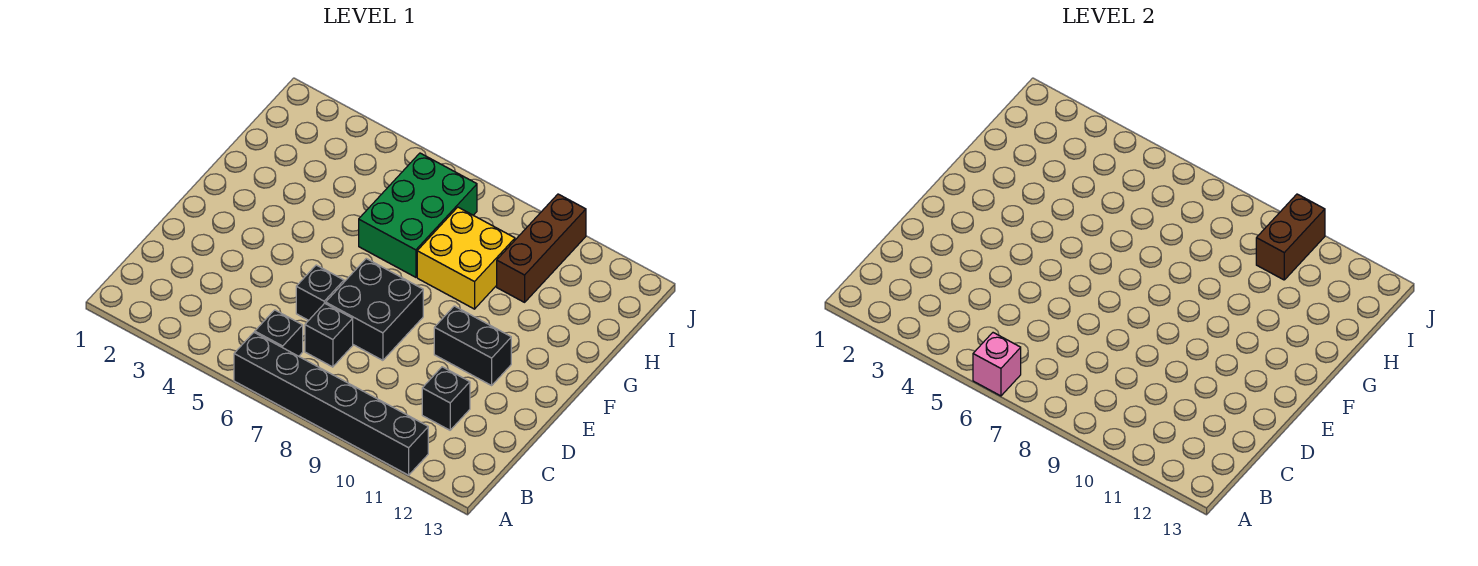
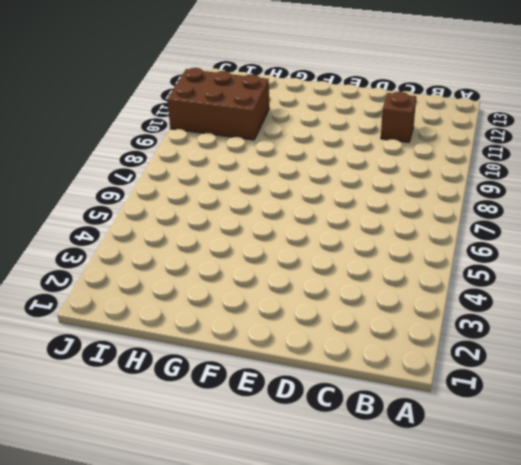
brown 1x1 brick [381,92,416,142] -> black 1x1 brick [422,367,470,430]
brown 2x3 brick [167,68,269,140] -> brown 1x3 brick [497,194,586,302]
none -> black 1x6 brick [234,332,428,475]
none -> black 1x1 brick [255,310,303,356]
none -> black 1x1 brick [305,303,353,367]

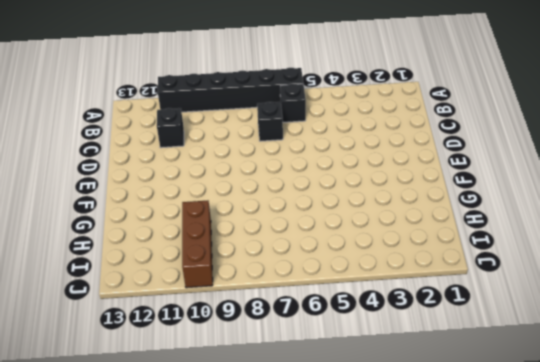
none -> black 1x1 brick [296,265,344,320]
none -> black 2x2 brick [326,259,423,360]
none -> black 1x2 brick [434,306,511,385]

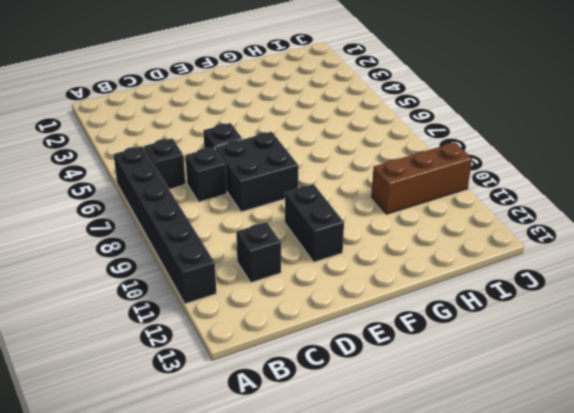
none -> green 2x3 brick [359,153,477,277]
none -> yellow 2x2 brick [417,207,515,309]
none -> pink 1x1 brick [973,333,1021,396]

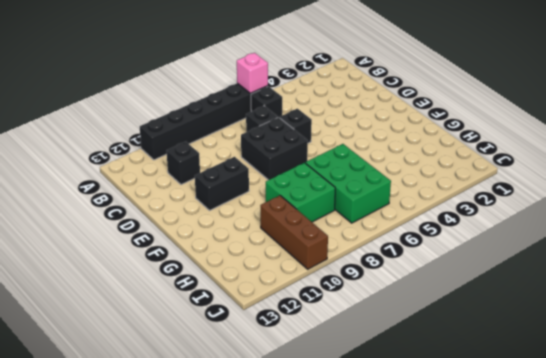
green 2x2 brick [266,163,335,222] -> yellow 2x2 brick [417,207,515,309]
none -> brown 1x2 brick [1256,194,1325,280]

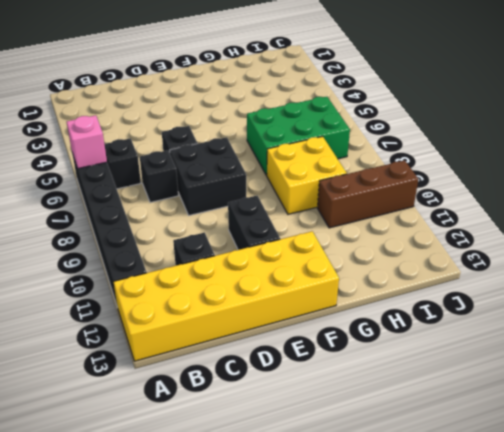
yellow 2x6 brick [113,231,339,361] -> none
none -> brown 1x2 brick [1256,194,1325,280]

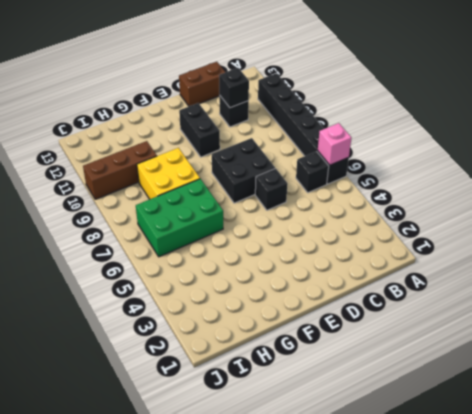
black 1x1 brick [219,68,249,108] -> black 1x1 brick moved to [305,303,353,367]
brown 1x2 brick [179,62,225,106] -> brown 1x2 brick moved to [1256,194,1325,280]

